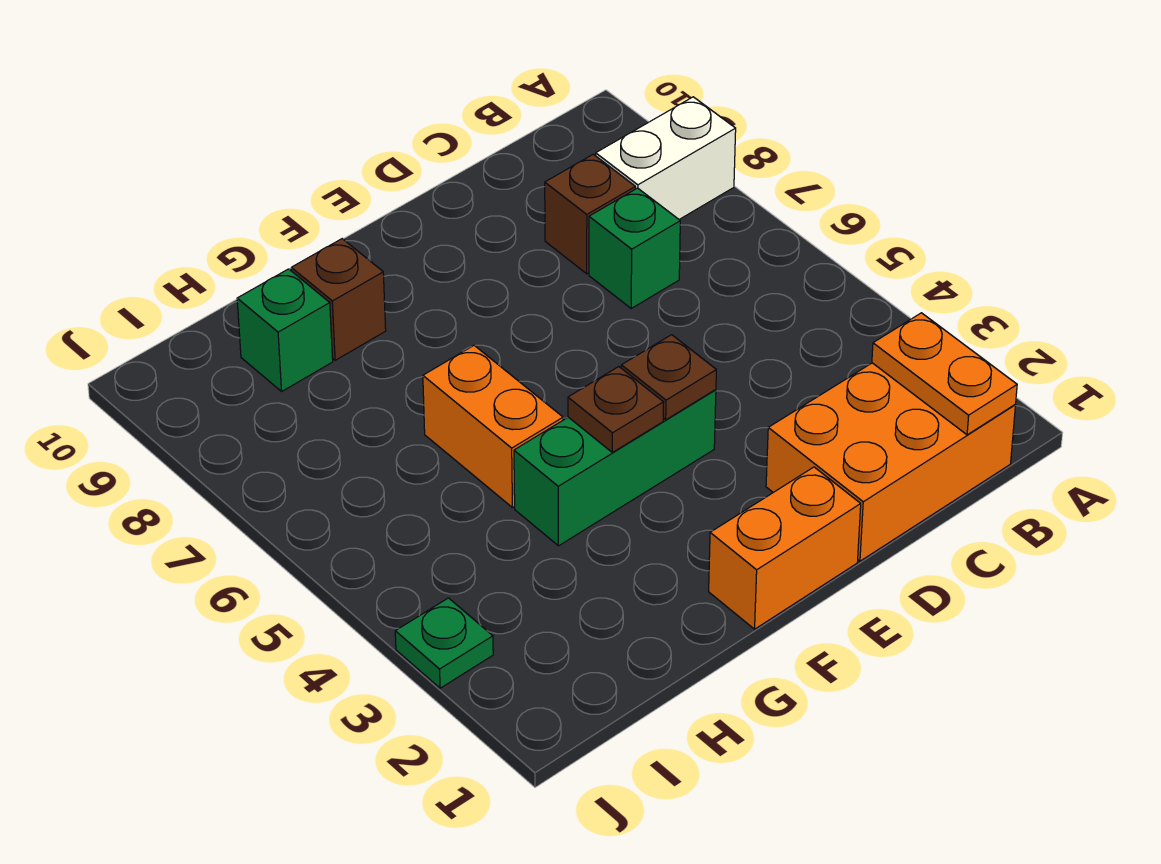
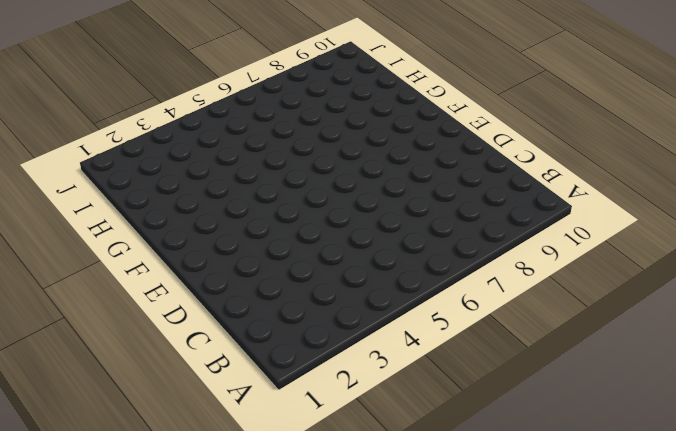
none -> white 1x2 brick [596,97,736,219]
none -> orange 2x3 brick [766,363,1016,561]
none -> green 1x1 brick [589,188,680,308]

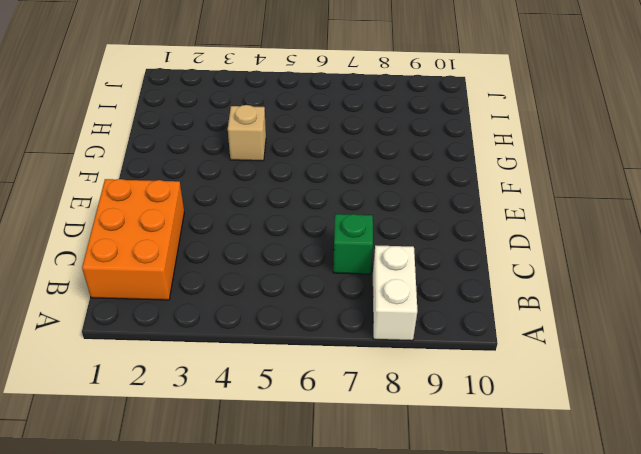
tan 1x1 brick [228,105,266,161] -> green 1x3 brick [514,390,716,546]
none -> brown 1x1 brick [545,154,635,274]
none -> orange 1x2 brick [709,467,861,629]
none -> orange 1x2 brick [423,346,563,508]

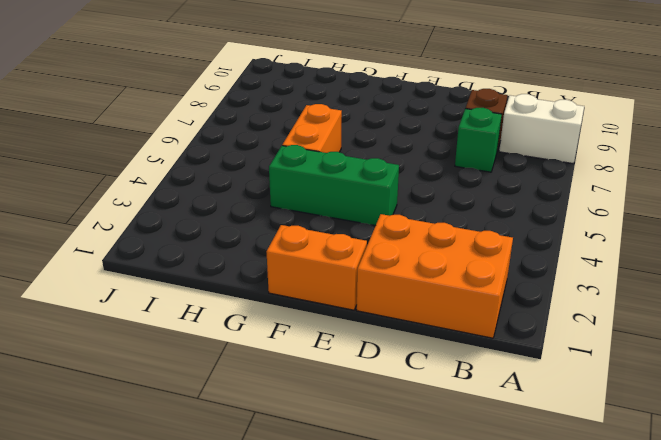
none -> brown 1x1 brick [291,239,386,360]
none -> green 1x1 brick [237,269,333,391]
none -> green 1x1 plate [395,598,493,688]

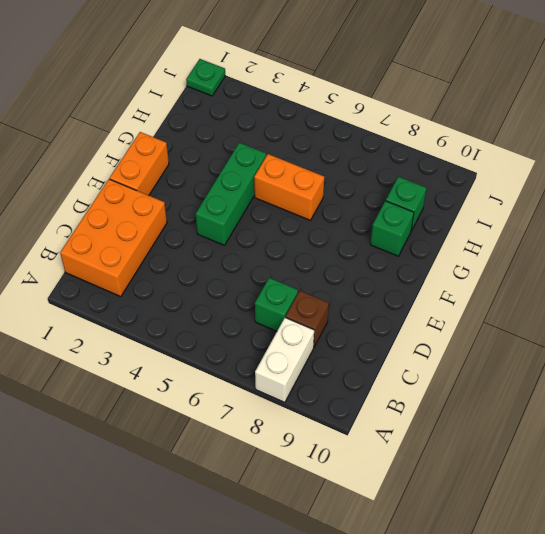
green 1x1 brick [370,201,414,256] -> brown 1x1 brick [291,239,386,360]
green 1x1 plate [186,59,225,96] -> green 1x1 plate moved to [395,598,493,688]
none -> orange 1x2 plate [872,313,1017,435]
none -> brown 1x1 plate [621,335,716,420]
none -> brown 1x1 plate [568,367,664,452]

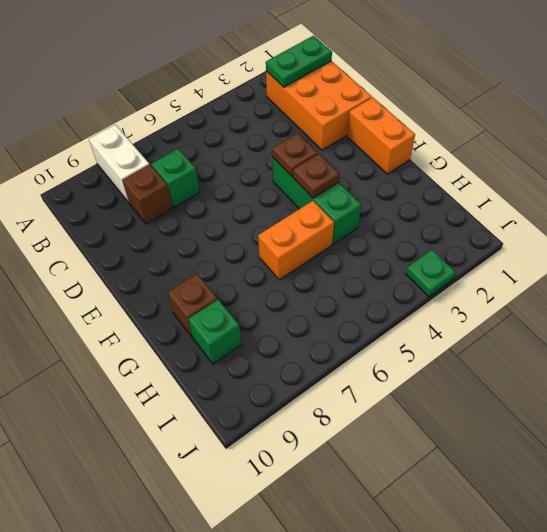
green 1x2 plate [266,36,332,87] -> orange 1x2 plate [872,313,1017,435]

